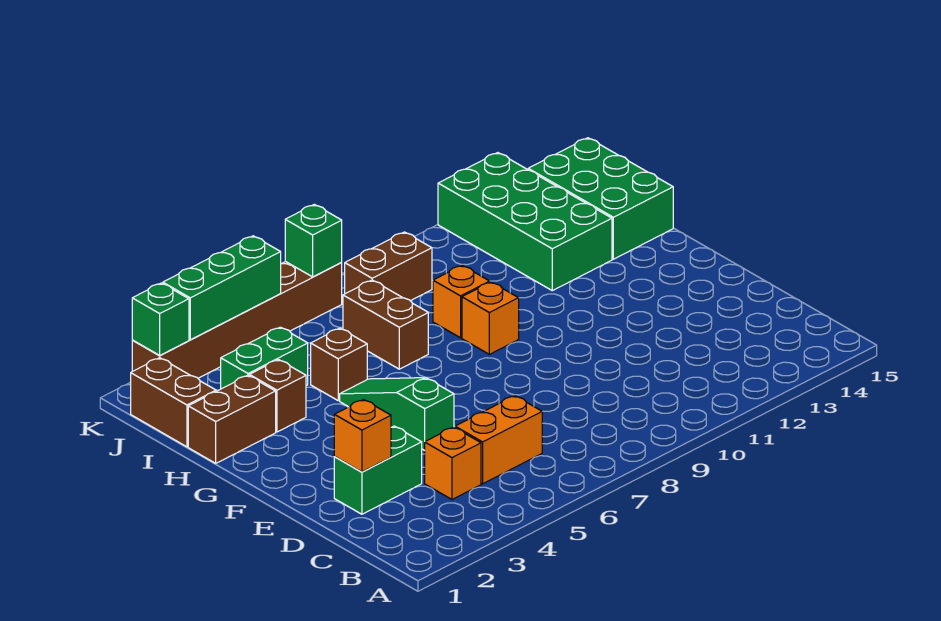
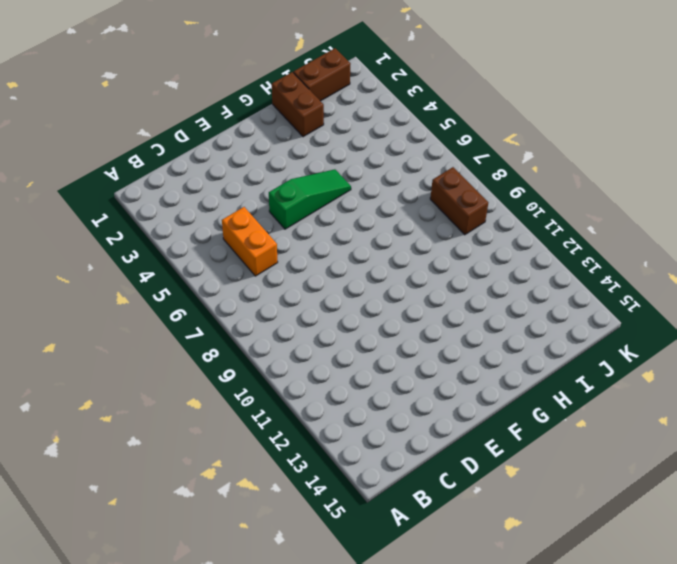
none -> orange 1x1 brick [425,427,481,499]
none -> green 1x2 brick [334,426,422,514]
none -> orange 1x1 brick [462,282,519,354]

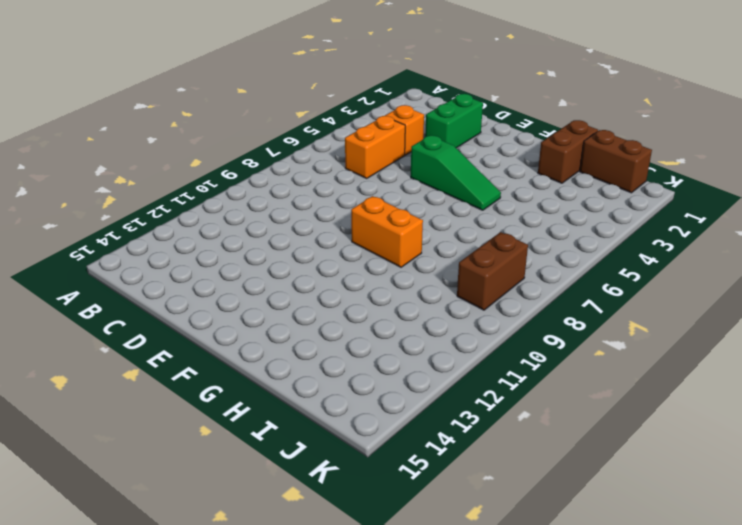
orange 1x2 brick [351,196,423,267] -> orange 1x1 brick [462,282,519,354]
none -> brown 1x1 brick [249,360,306,432]
none -> brown 1x1 brick [311,328,367,400]
none -> brown 1x2 brick [343,280,428,369]

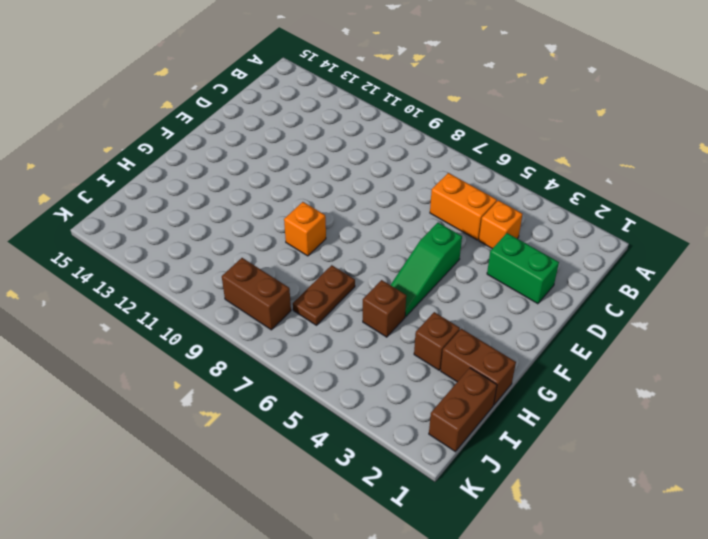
brown 1x2 plate [293,265,355,325] -> brown 1x2 brick [343,280,428,369]
none -> orange 1x1 brick [433,265,490,338]
none -> green 2x4 brick [438,153,612,291]
none -> green 2x3 brick [528,138,673,259]

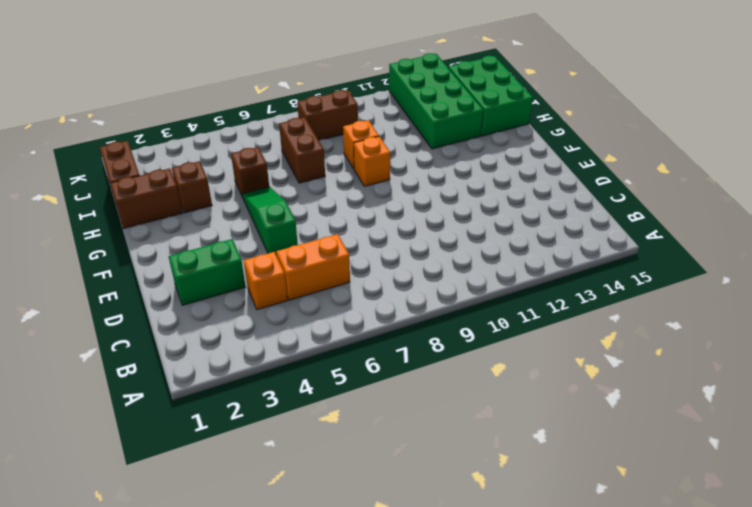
none -> green 1x2 brick [221,327,308,389]
none -> brown 1x6 brick [132,262,342,378]
none -> orange 1x1 brick [334,400,391,472]

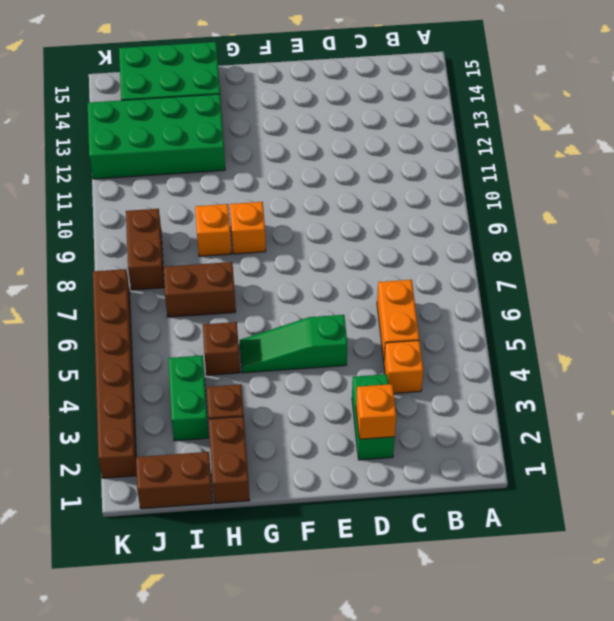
none -> green 1x1 brick [132,283,189,356]
none -> green 1x3 brick [163,236,281,340]
none -> green 1x1 brick [285,204,342,277]

